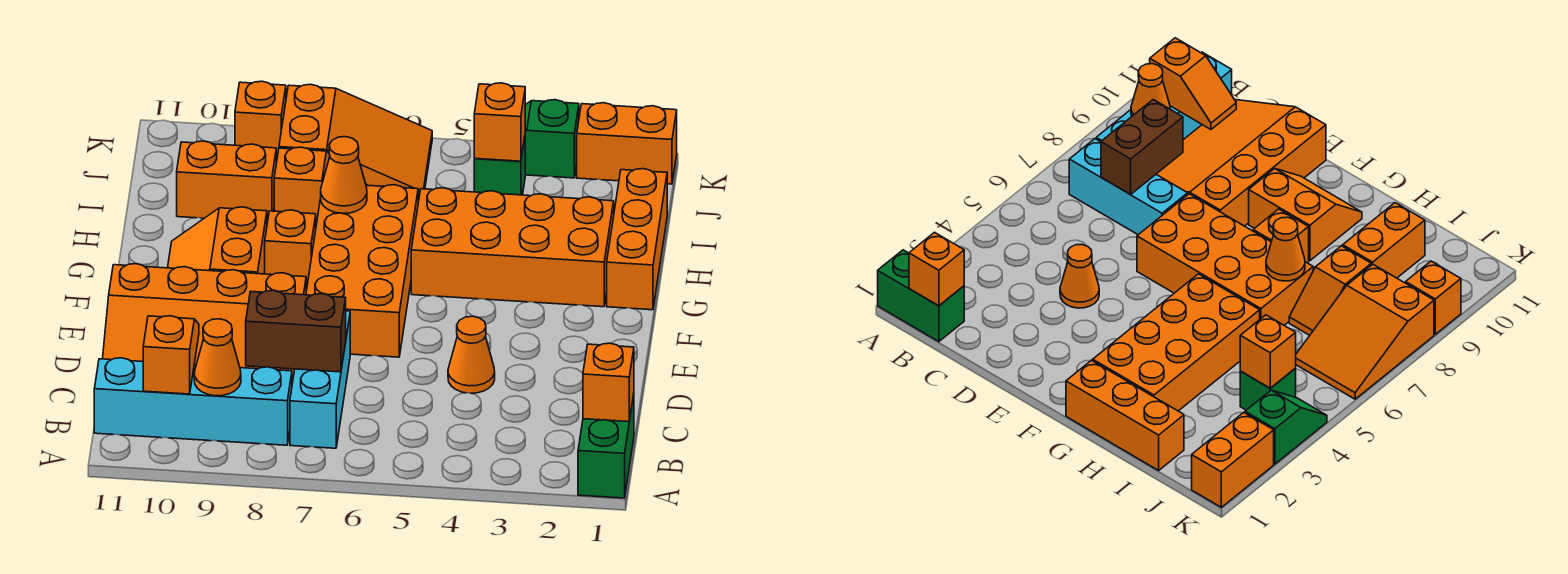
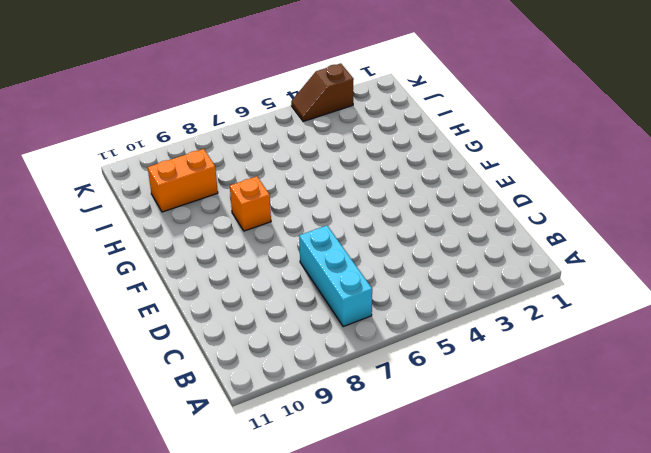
brown 1x2 slope [291,64,354,122] -> green 1x2 slope [525,100,579,178]
none -> green 1x2 brick [578,395,634,498]
none -> cyan 1x4 brick [94,358,292,445]
none -> orange 3x4 slope [103,264,306,383]

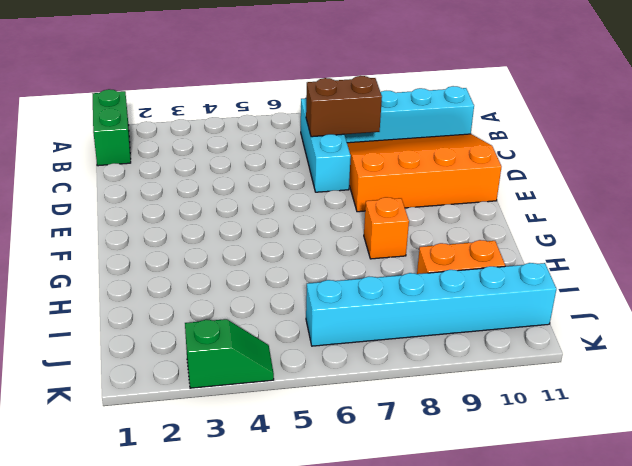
cyan 1x6 brick [306,263,556,346] -> orange 2x3 slope [279,84,432,200]
none -> orange 1x1 cone [448,316,495,393]
none -> orange 2x4 brick [306,185,418,357]
none -> orange 2x2 slope [168,207,267,274]

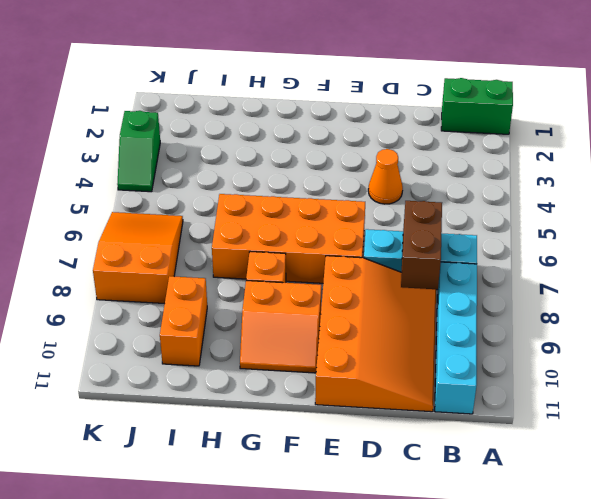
none -> orange 1x3 brick [607,169,667,310]
none -> orange 2x4 brick [411,188,614,307]
none -> orange 1x2 slope [274,147,367,225]

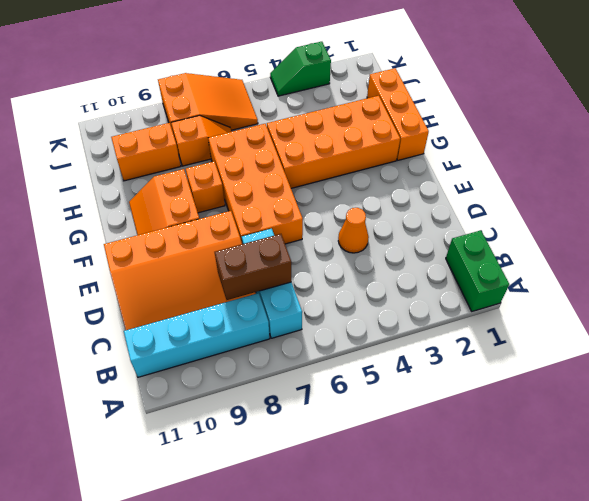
none -> green 1x1 brick [474,138,525,195]
none -> orange 1x2 brick [577,103,677,184]
none -> orange 1x1 brick [235,81,286,159]

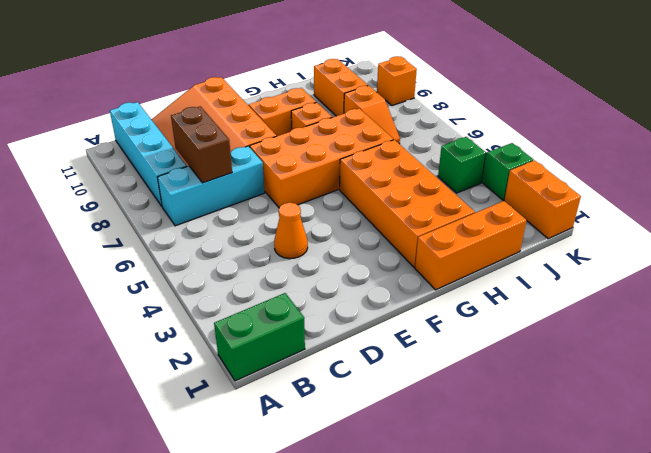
none -> orange 2x3 slope [279,84,432,200]
none -> orange 1x1 brick [583,343,634,422]
none -> orange 1x1 cone [194,319,241,396]

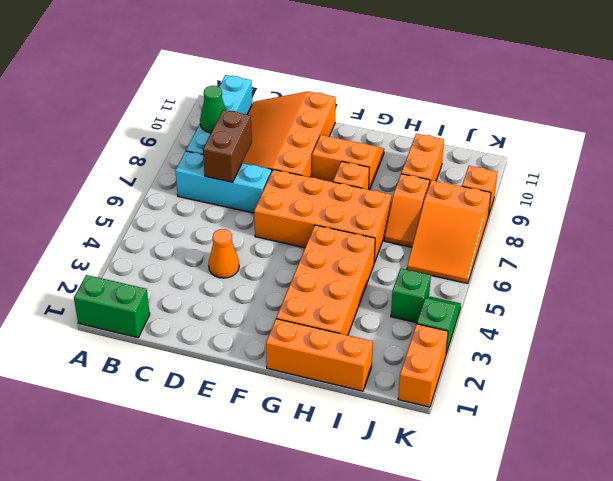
green 1x1 cone [200,86,226,133] -> orange 1x1 cone [194,319,241,396]
none -> orange 1x1 brick [583,343,634,422]
none -> orange 1x2 slope [143,316,199,394]
none -> orange 1x1 cone [321,137,367,213]

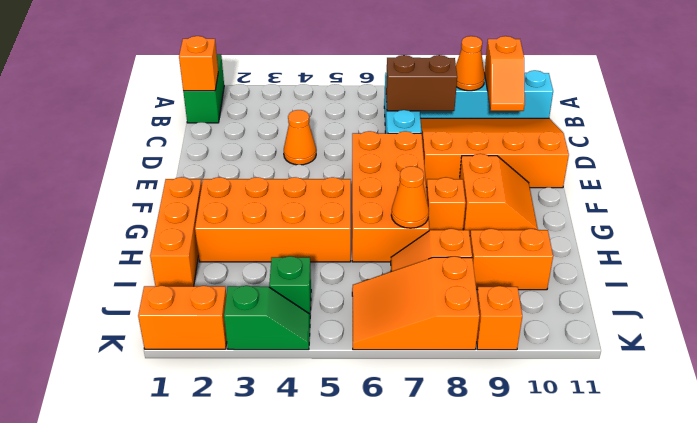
none -> orange 1x1 brick [474,83,525,161]

